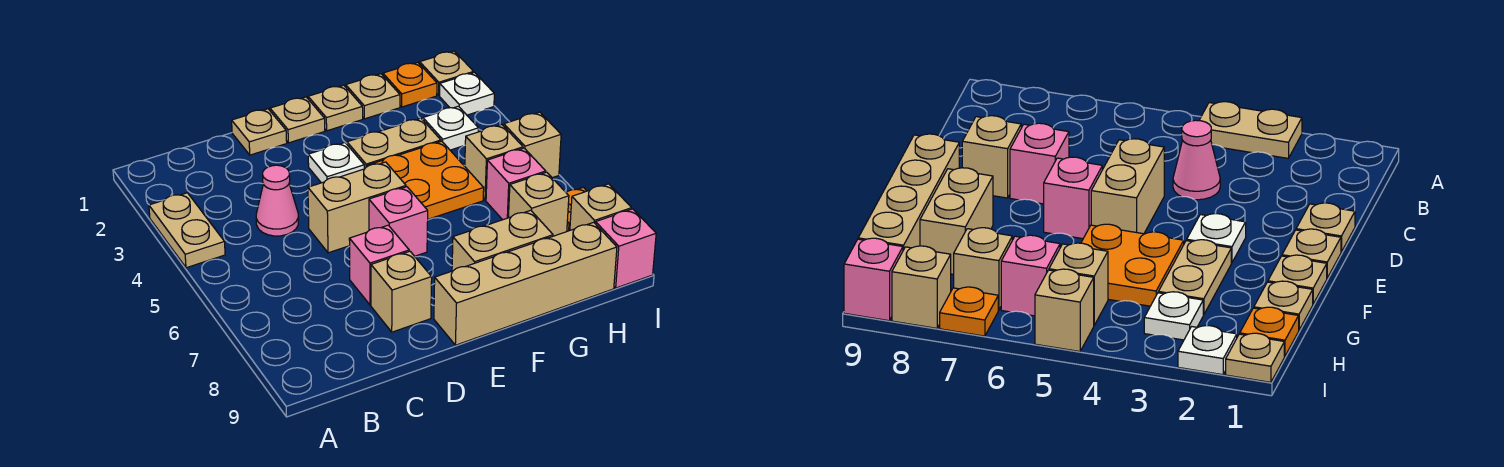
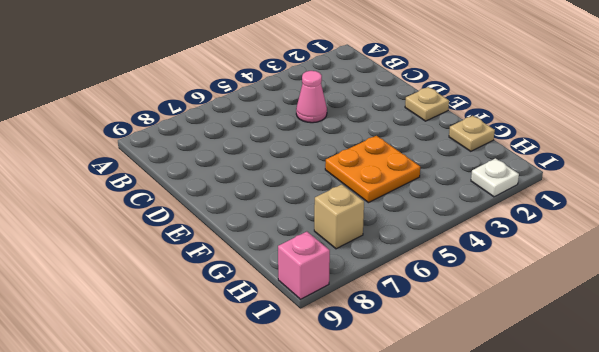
none -> tan 1x2 plate [149,193,225,268]
none -> tan 1x1 plate [232,109,287,155]
none -> tan 1x2 brick [308,162,406,253]

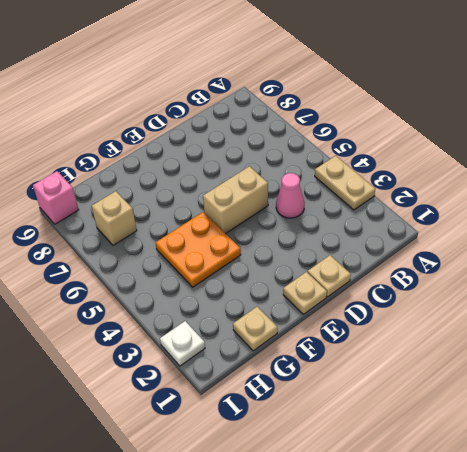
none -> pink 1x1 brick [349,225,409,305]
none -> tan 1x1 brick [371,251,432,332]
none -> white 1x1 plate [308,143,364,183]

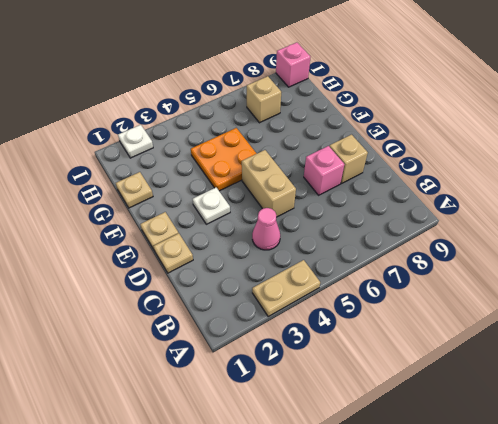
none -> pink 1x1 brick [369,187,428,256]
none -> tan 1x4 brick [434,222,617,345]
none -> tan 1x1 plate [308,85,363,131]

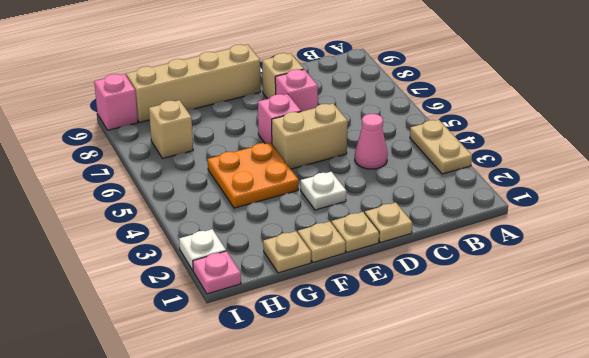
pink 1x1 plate [193,251,241,294] -> tan 1x1 plate [420,51,474,95]
none -> tan 1x2 plate [347,118,441,169]
none -> tan 1x2 brick [452,210,553,271]
none -> orange 1x1 plate [383,62,437,107]

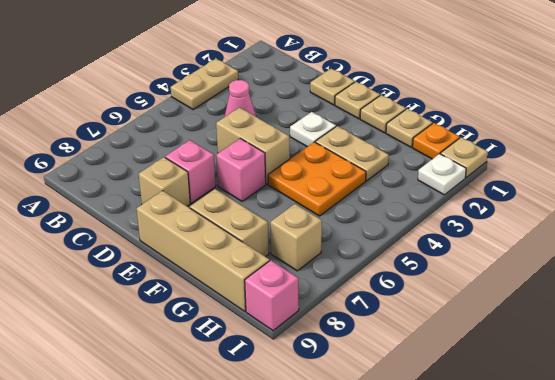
none -> white 1x1 plate [423,106,478,150]
none -> tan 1x1 brick [465,125,523,200]
none -> pink 1x1 brick [486,148,546,220]

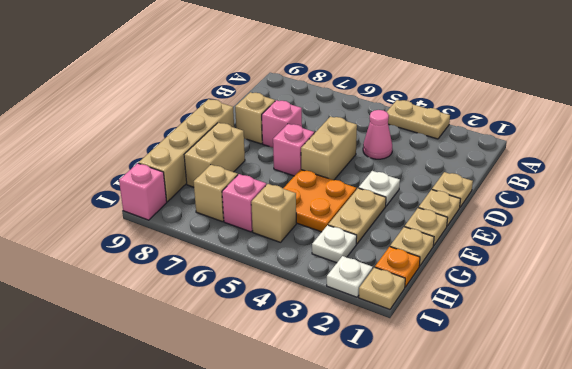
none -> tan 1x1 brick [504,112,561,178]
none -> orange 1x1 plate [940,287,998,336]
none -> tan 1x1 brick [570,184,632,230]

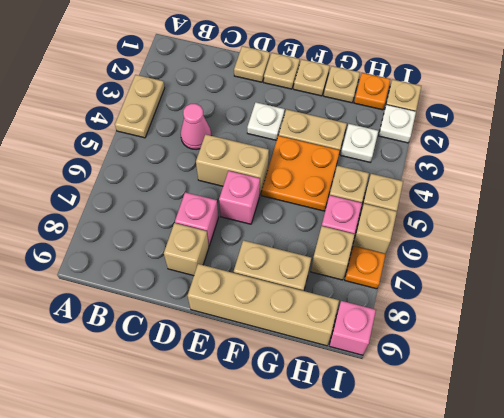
tan 1x1 brick [353,204,397,254] -> tan 1x1 brick moved to [570,184,632,230]

